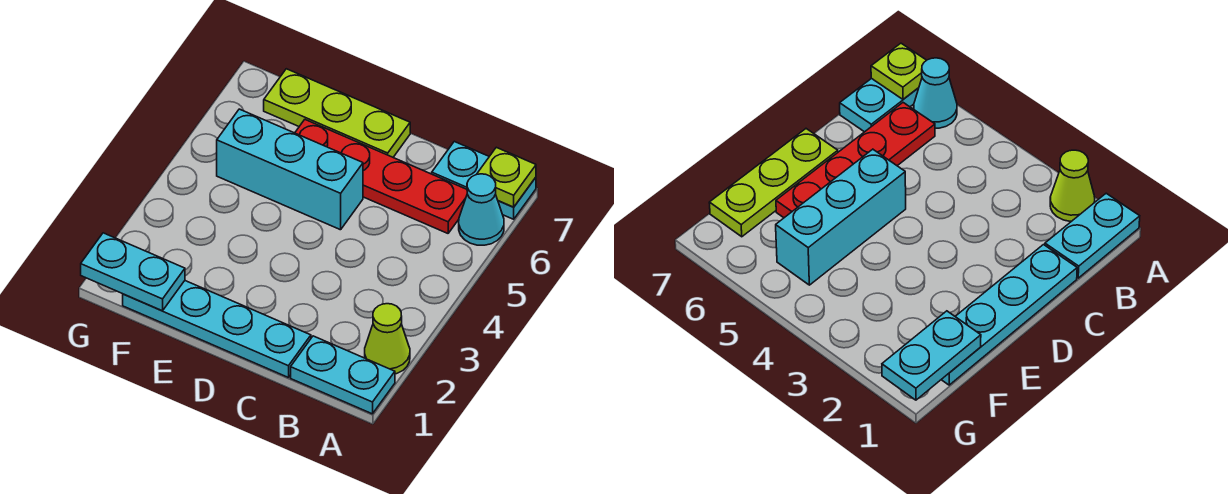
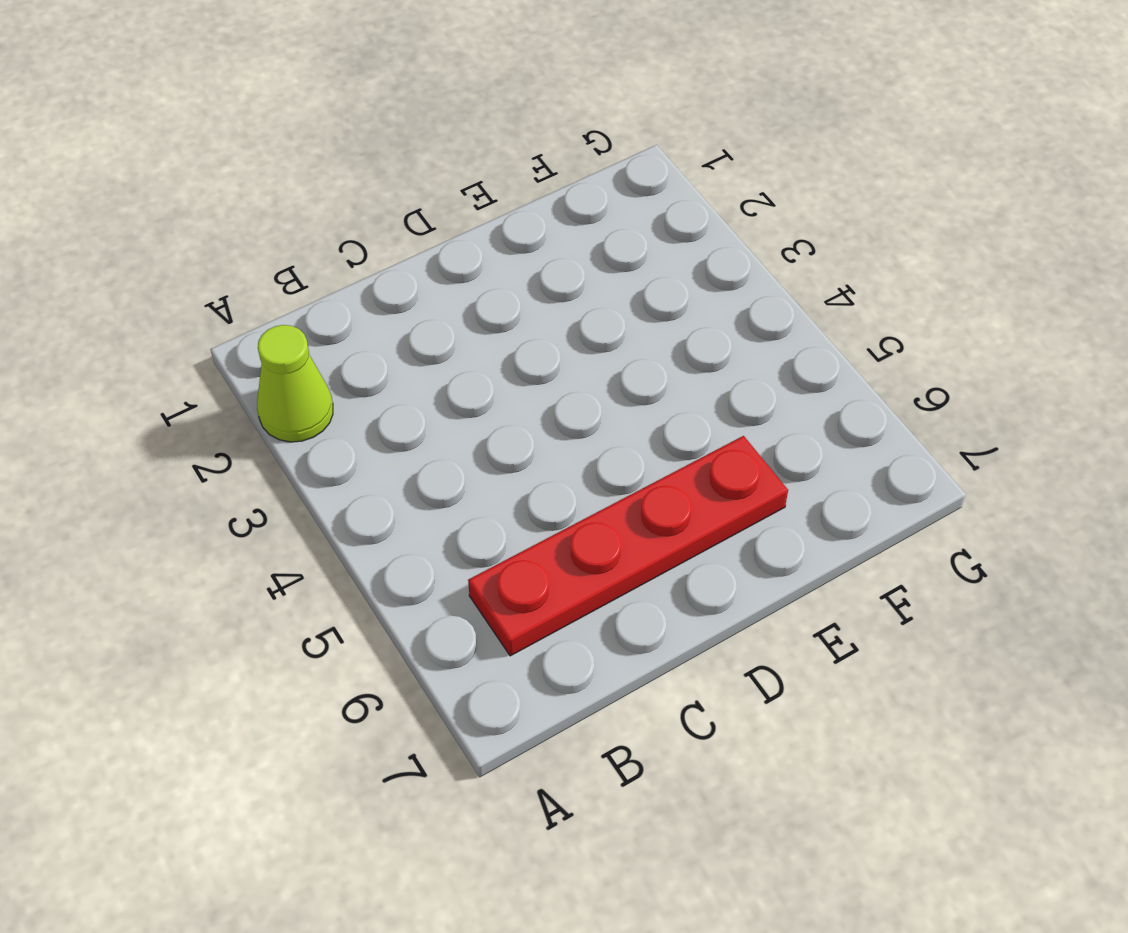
none -> cyan 1x2 plate [291,336,395,414]
none -> cyan 1x1 cone [459,174,504,245]

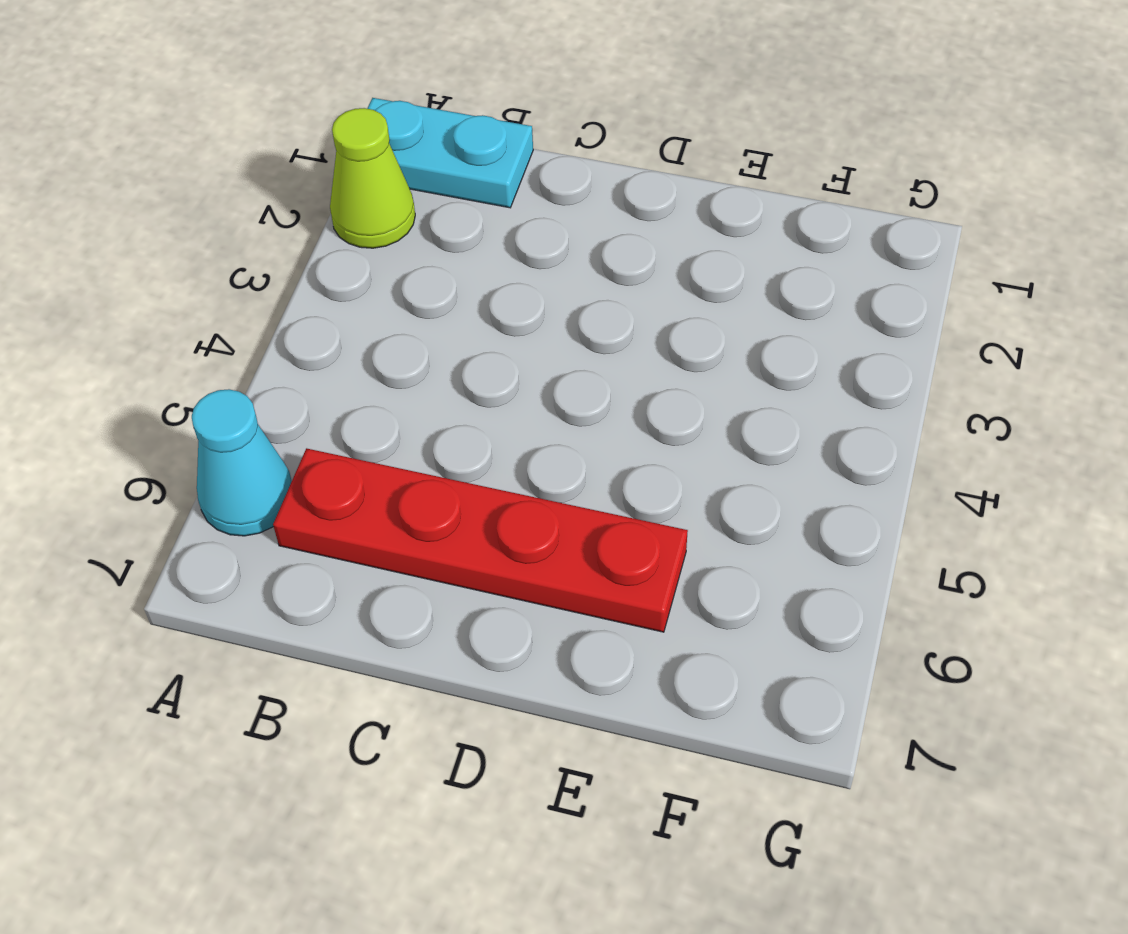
none -> cyan 1x2 plate [432,141,536,219]
none -> cyan 1x4 plate [123,281,311,378]

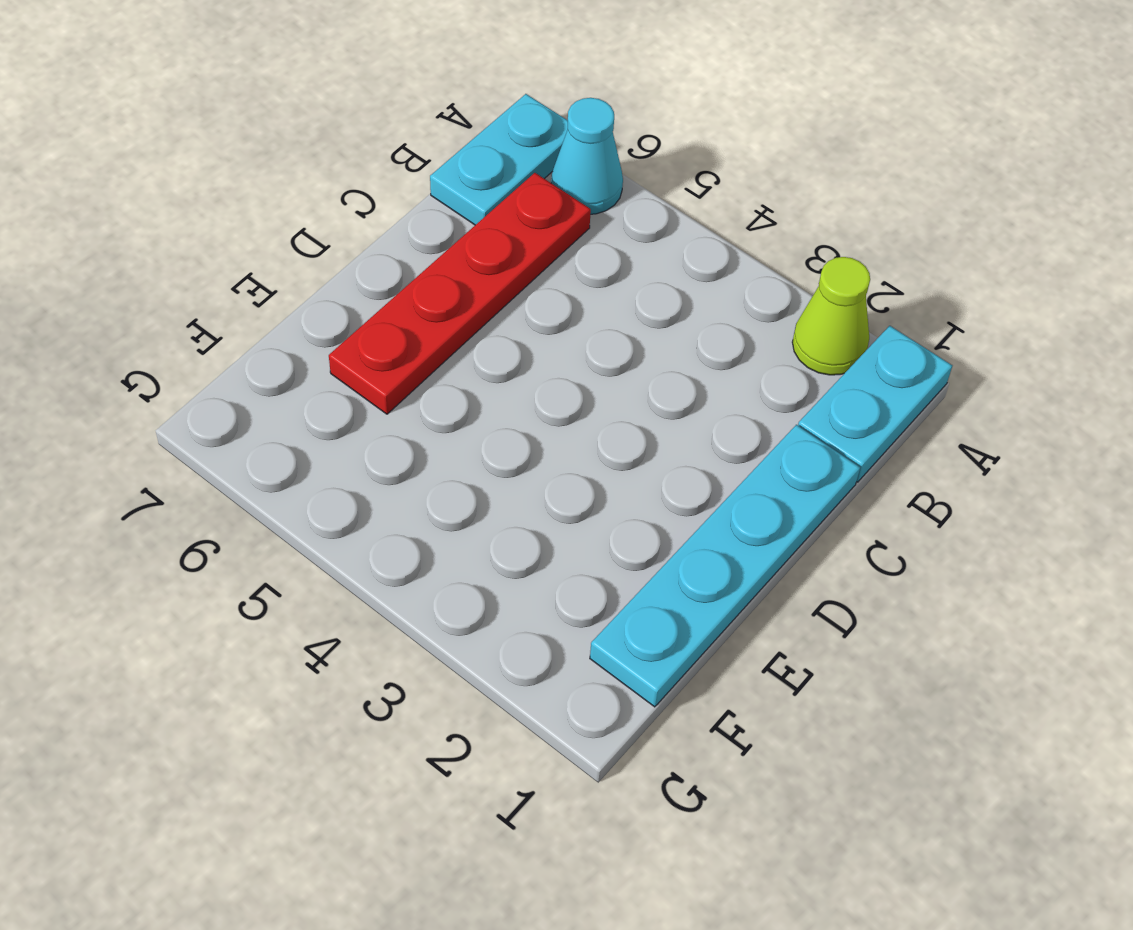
none -> cyan 1x3 brick [217,109,363,230]
none -> lime 1x3 plate [264,69,410,157]

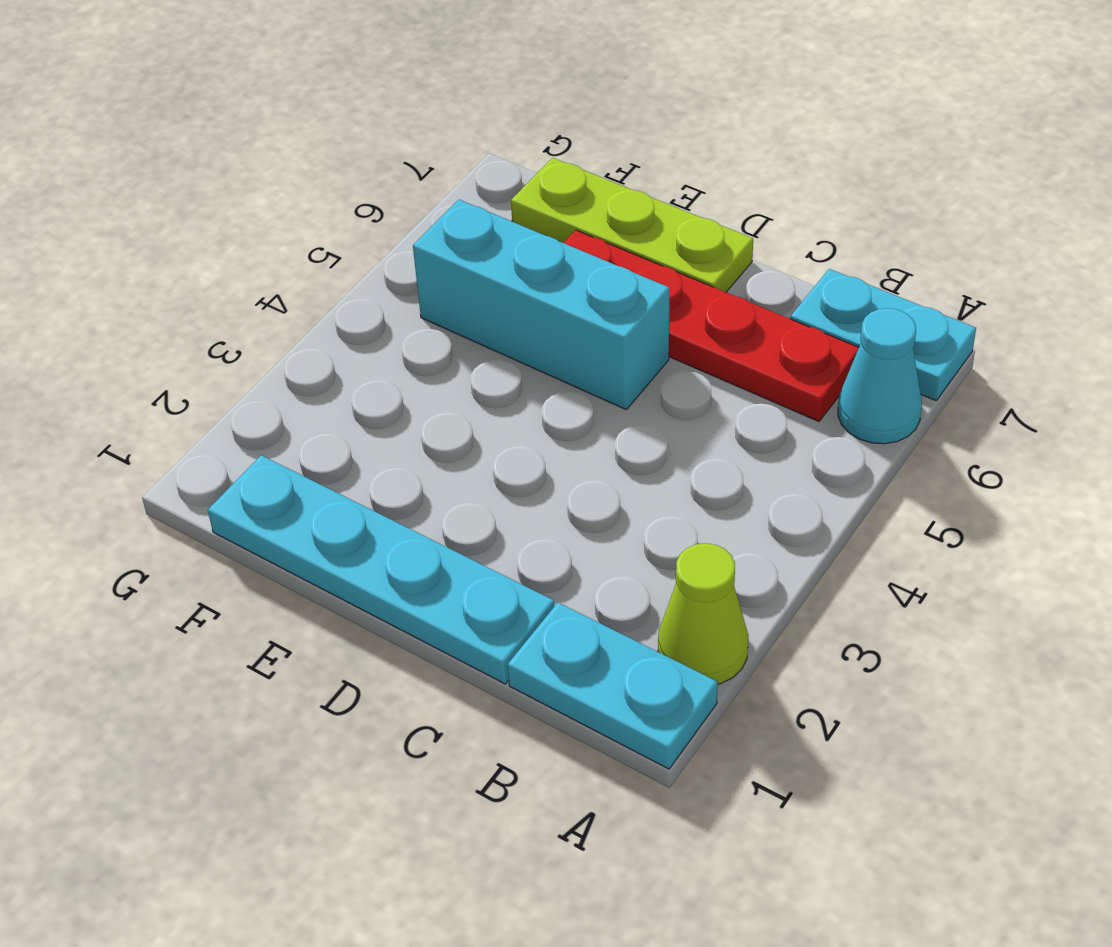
none -> lime 1x1 plate [476,147,536,207]
none -> cyan 1x2 plate [81,233,185,311]

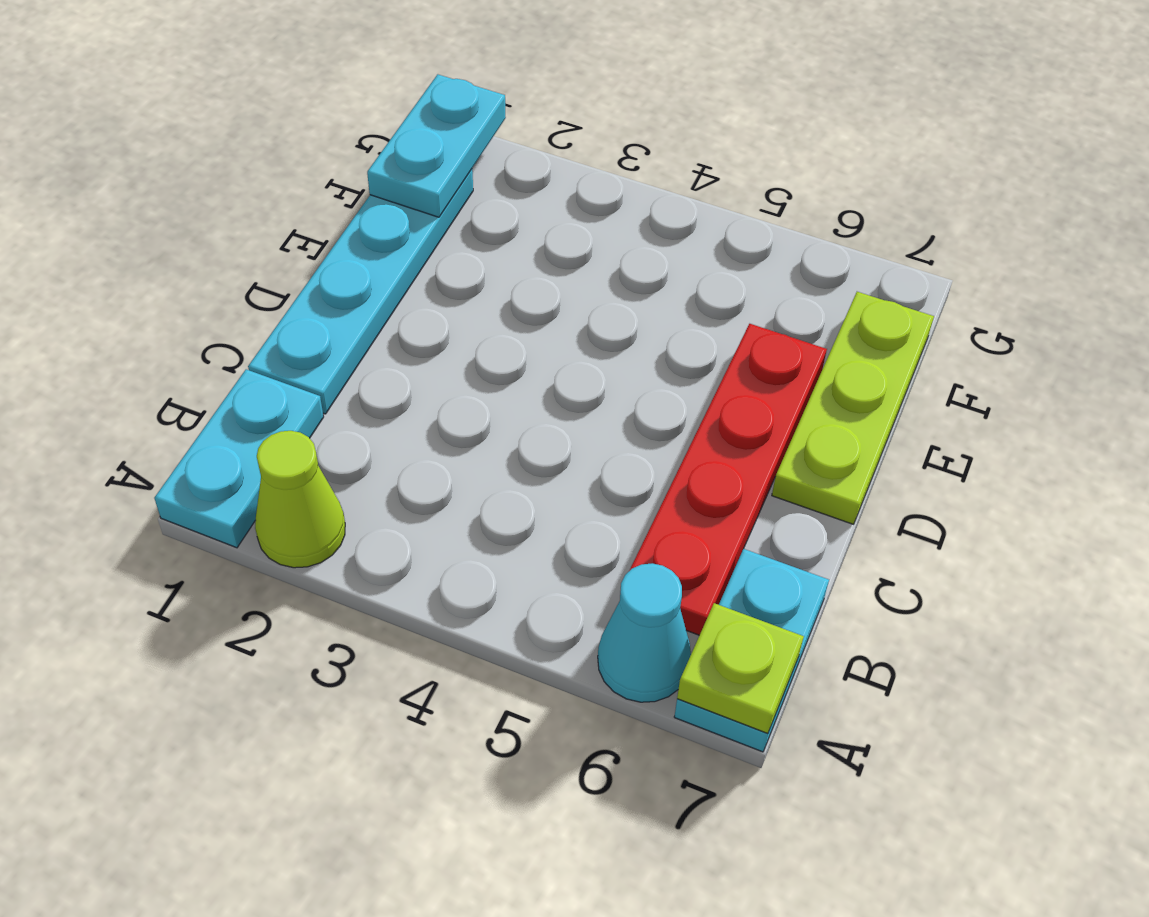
none -> cyan 1x3 brick [217,109,363,230]

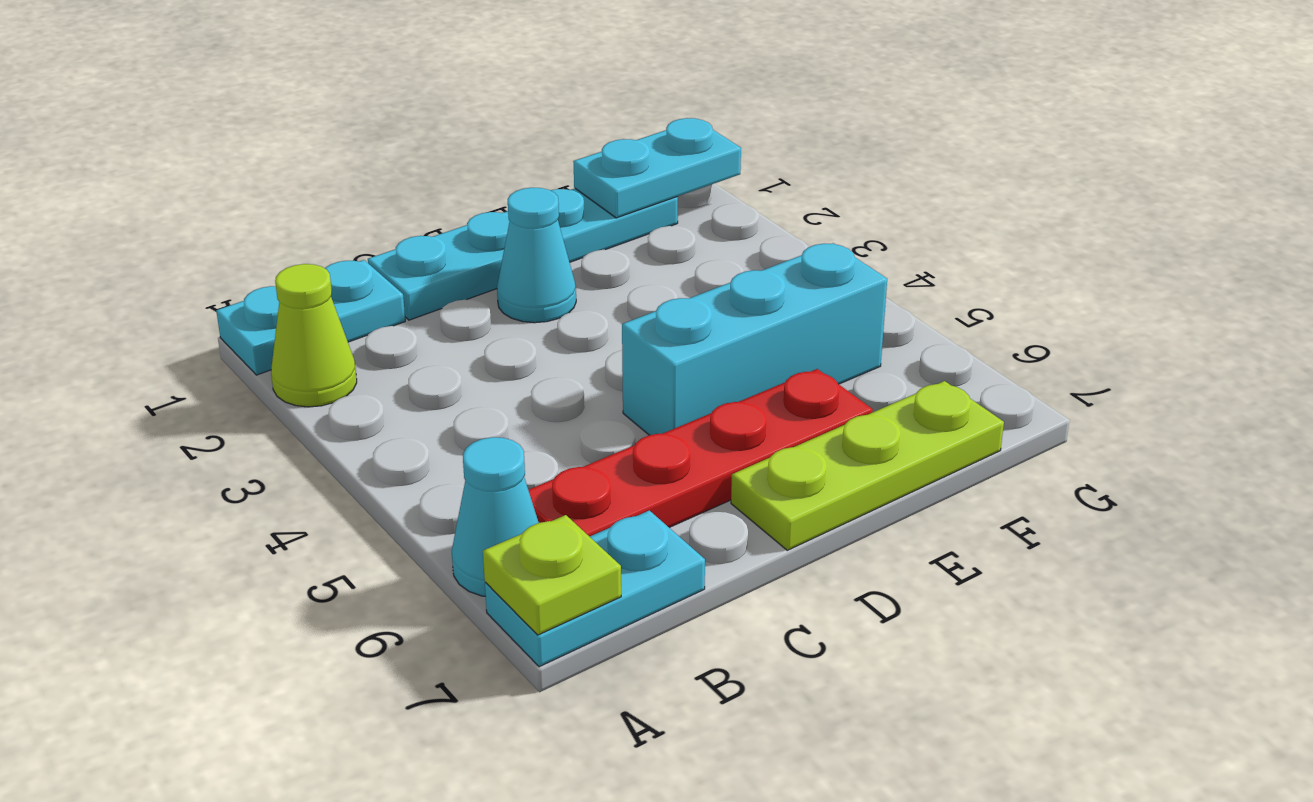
cyan 1x1 cone [497,188,576,323] -> none

